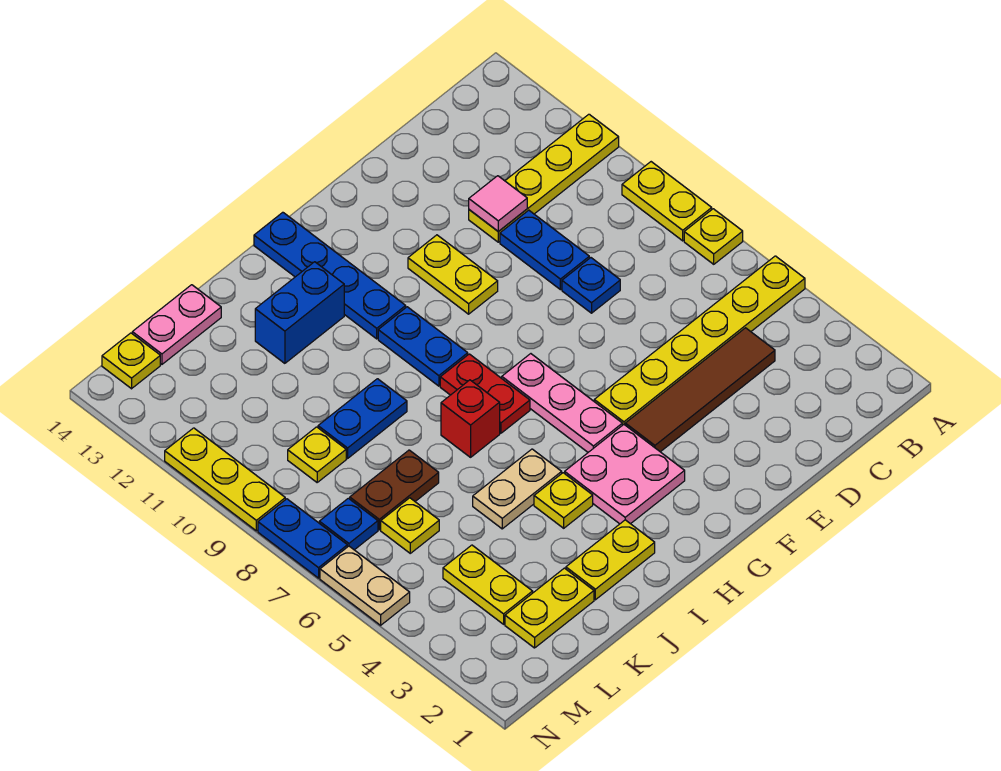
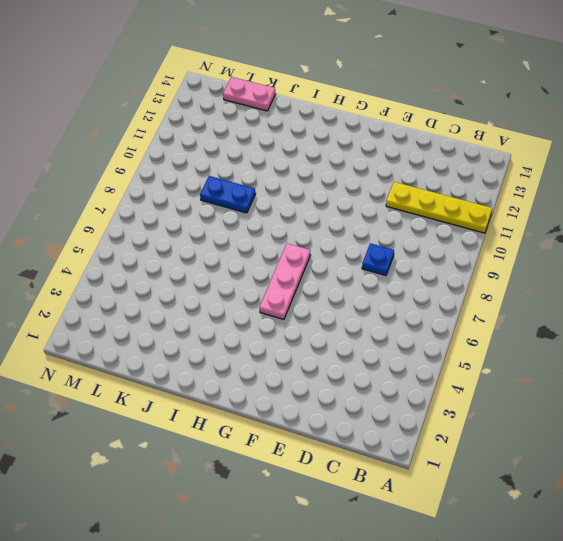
none -> yellow 1x6 plate [594,256,805,425]
none -> yellow 1x1 plate [684,209,743,264]
none -> yellow 1x2 plate [622,162,712,241]
none -> brown 1x4 tile [625,328,775,452]

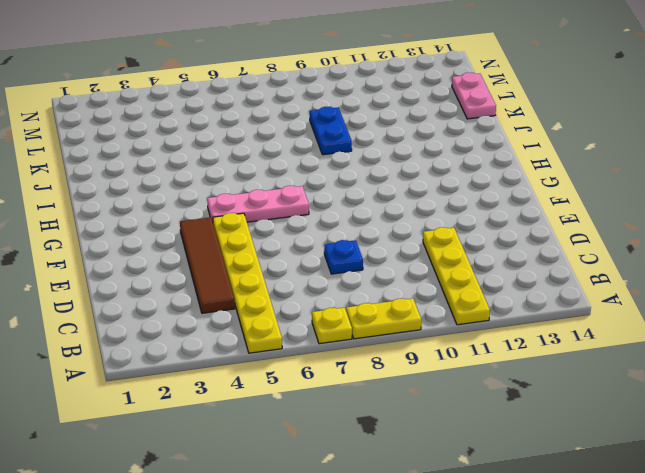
none -> blue 1x2 plate [500,210,589,290]
none -> yellow 1x2 plate [408,235,498,314]
none -> pink 2x2 plate [565,425,685,524]
none -> red 1x2 plate [440,354,530,433]

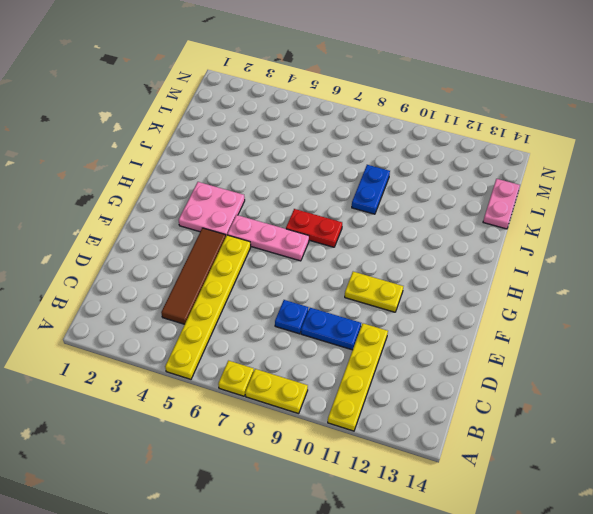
none -> blue 1x2 plate [378,307,468,386]
none -> blue 1x4 plate [254,212,406,339]
none -> yellow 1x2 plate [566,520,655,600]
none -> yellow 1x1 plate [534,473,593,528]

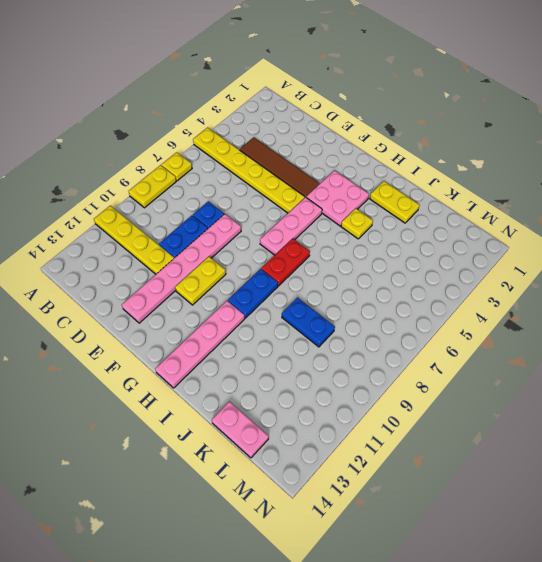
pink 1x6 plate [122,214,241,323] -> none
pink 1x4 plate [155,301,245,388] -> blue 1x4 plate [254,212,406,339]
none -> tan 1x2 plate [473,449,562,529]
none -> red 1x1 brick [441,380,500,457]
none -> blue 1x2 brick [255,262,344,363]
none -> yellow 1x2 plate [505,568,594,648]

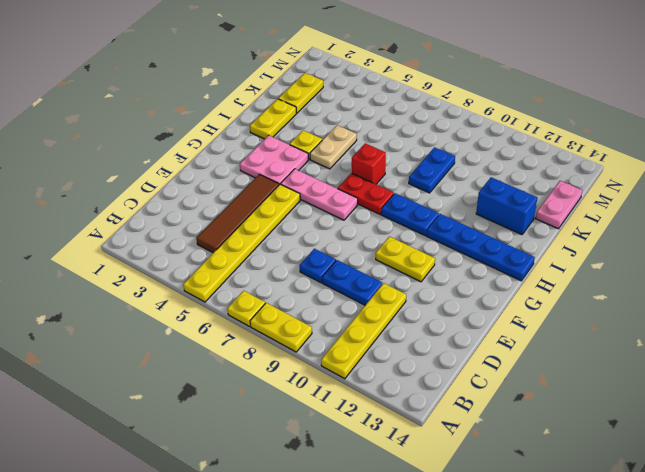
blue 1x2 brick [476,177,537,235] -> blue 1x2 brick turned to [255,262,344,363]
none -> brown 1x2 plate [350,450,439,530]
none -> yellow 1x2 plate [443,545,533,624]
none -> yellow 1x1 plate [381,498,439,553]
none -> yellow 1x1 plate [288,427,346,482]

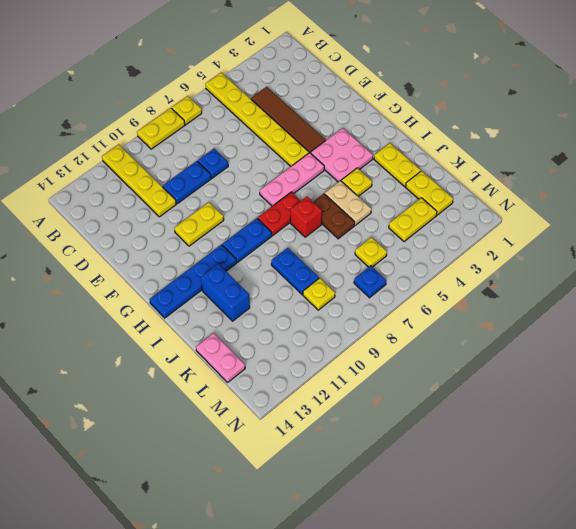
brown 1x2 plate [313,194,355,239] -> brown 1x2 plate moved to [350,450,439,530]
none -> yellow 1x1 plate [102,333,160,389]
none -> tan 1x2 plate [320,546,410,625]
none -> blue 1x2 plate [258,499,347,578]
none -> yellow 1x3 plate [165,428,285,531]

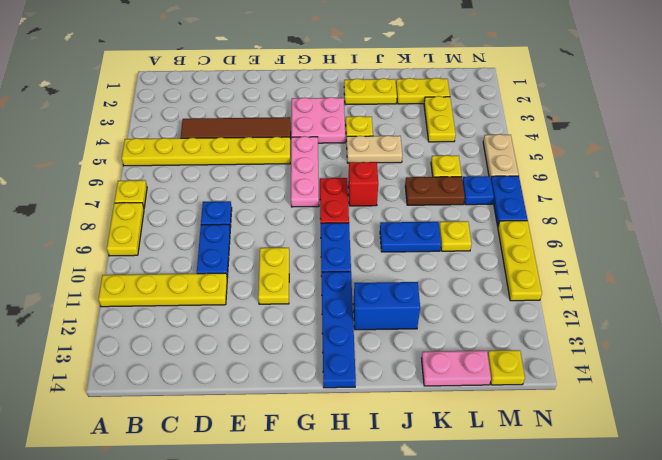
none -> pink 1x1 tile [469,176,527,231]

